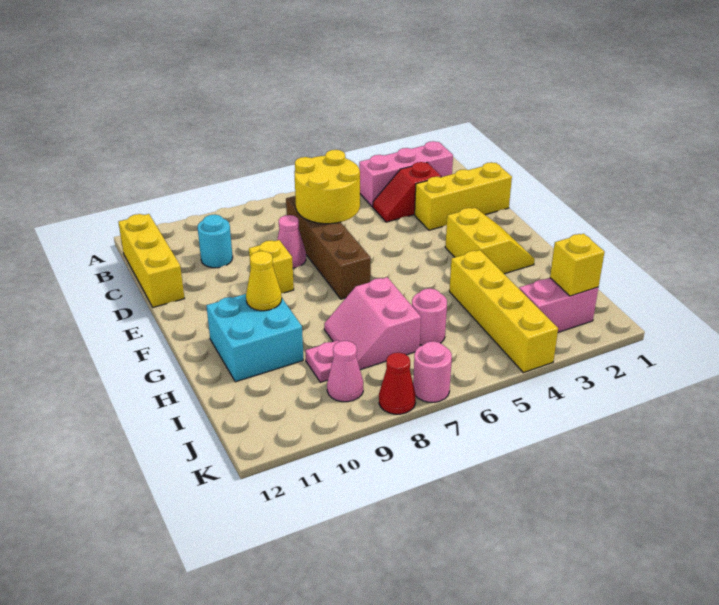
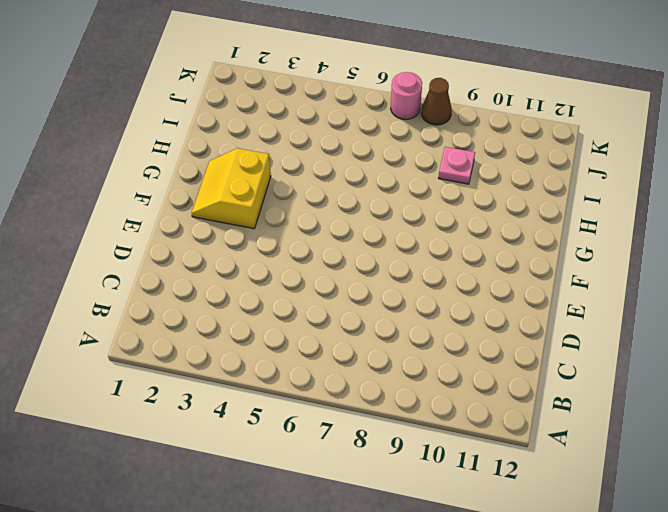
brown 1x1 cone [421,78,452,125] -> red 1x1 cone [379,353,416,414]
none -> pink 1x3 brick [359,141,453,207]
none -> yellow 1x3 brick [118,214,184,307]
none -> red 1x2 slope [373,162,441,222]

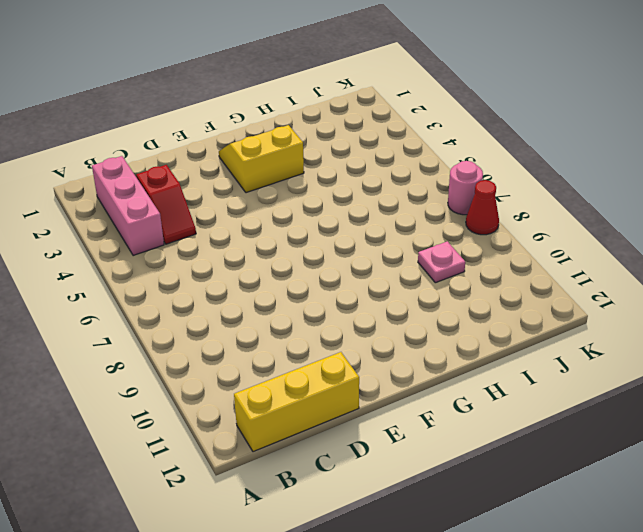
none -> brown 1x4 brick [286,196,371,299]
none -> cyan 1x1 round brick [198,215,233,268]
none -> yellow 1x3 brick [415,162,512,230]

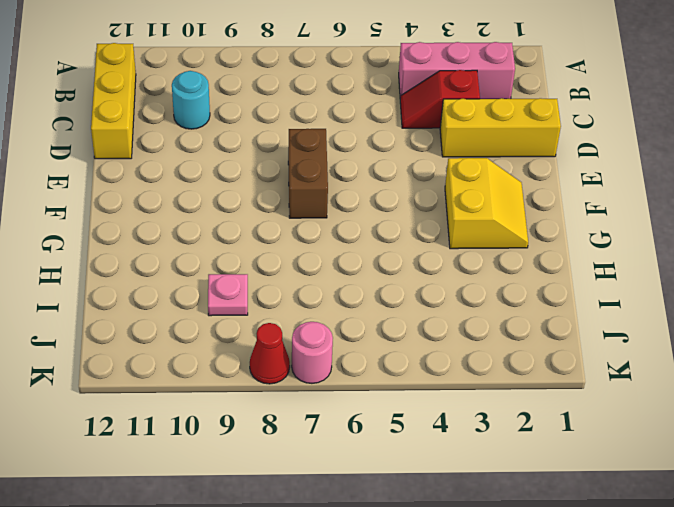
brown 1x2 brick [288,129,328,218] -> brown 1x4 brick [286,196,371,299]
none -> pink 1x1 cone [277,215,306,268]
none -> yellow 1x1 brick [249,240,294,293]
none -> cyan 2x2 brick [206,294,303,382]

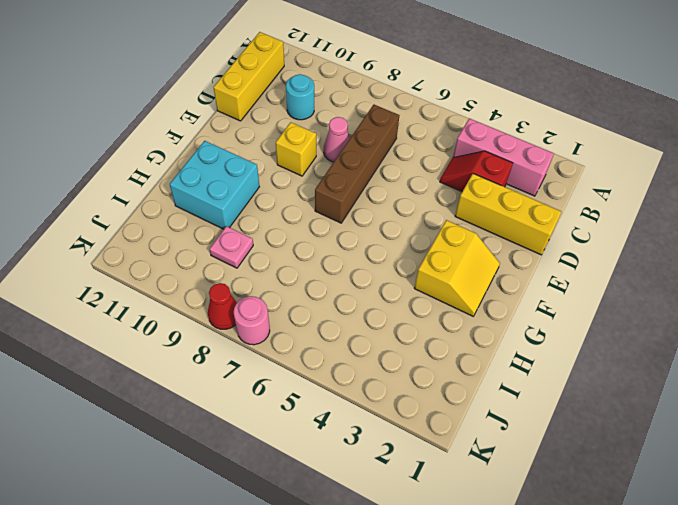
none -> yellow 1x4 brick [449,250,558,373]
none -> pink 2x2 slope [324,277,421,370]
none -> pink 1x1 round brick [412,288,447,345]

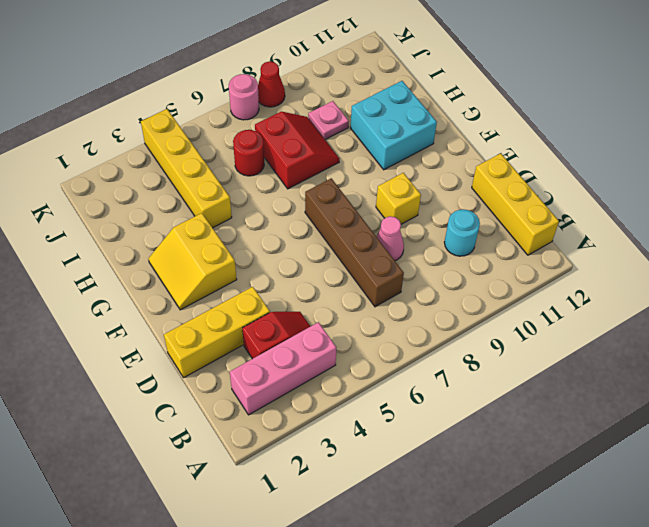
red 2x2 slope [255,112,340,189] -> pink 2x2 slope [324,277,421,370]
red 1x1 round brick [233,130,264,176] -> pink 1x1 round brick [412,288,447,345]
none -> pink 1x2 brick [519,278,598,332]
none -> pink 1x1 cone [327,341,363,402]
none -> yellow 2x2 round brick [294,150,360,224]

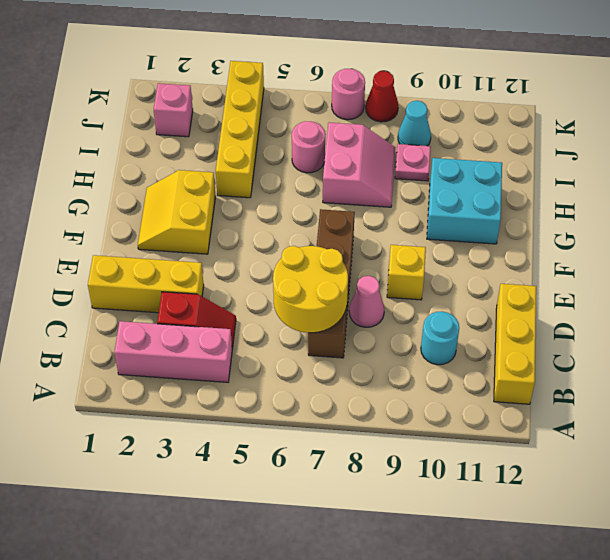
pink 1x1 brick [154,83,193,137] -> pink 1x2 brick [519,278,598,332]
cyan 1x1 cone [398,101,431,146] -> pink 1x1 cone [327,341,363,402]
none -> yellow 1x1 cone [246,251,282,311]
none -> yellow 1x1 brick [550,234,604,296]

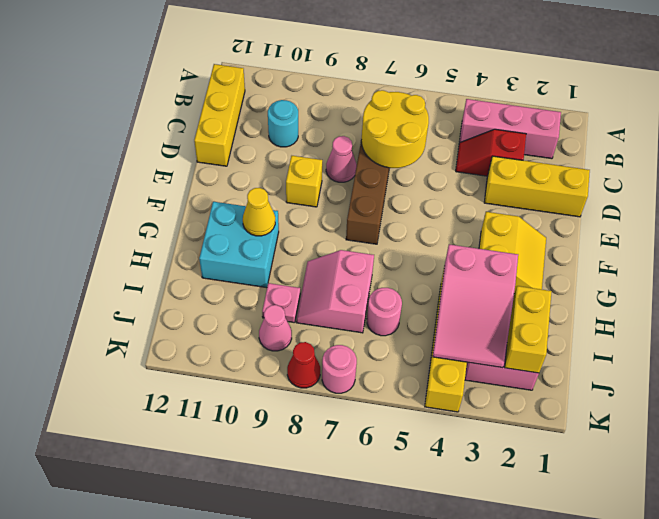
pink 2x3 slope [433,244,518,368] -> none
yellow 1x2 brick [505,286,552,373] -> yellow 1x1 brick [550,234,604,296]

